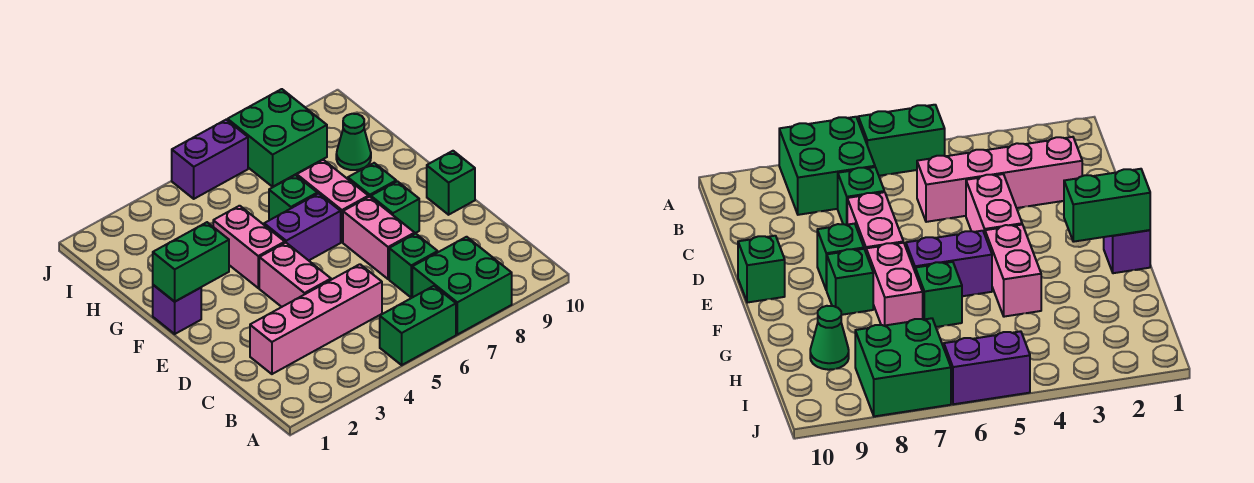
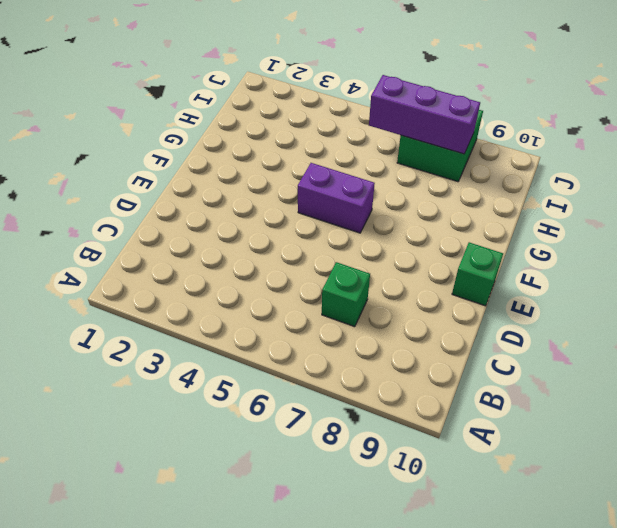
purple 1x3 brick [369,75,480,154] -> none
none -> green 1x2 brick [380,286,456,365]
none -> green 2x2 brick [412,237,512,335]
none -> pink 1x4 brick [250,264,382,374]

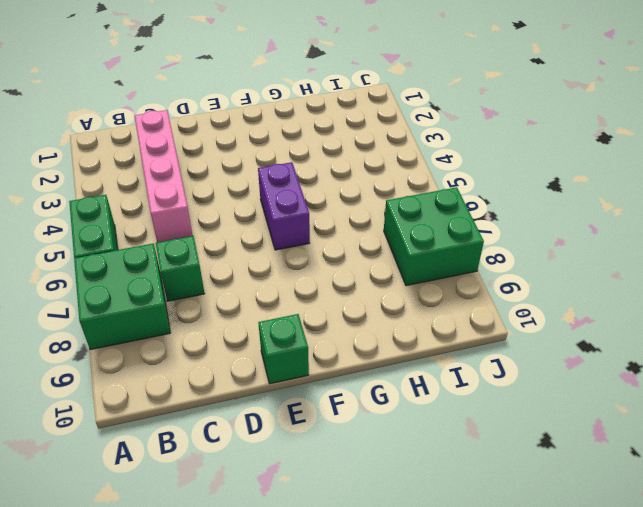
none -> pink 1x2 brick [259,243,331,307]
none -> pink 1x2 brick [343,197,415,279]
none -> green 1x1 brick [371,181,419,233]

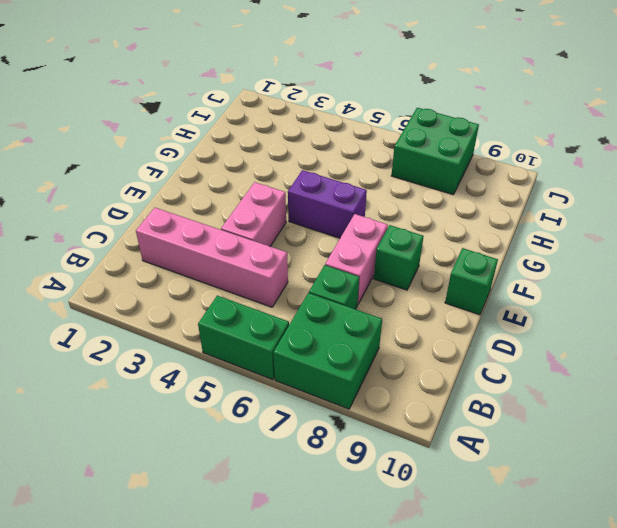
none -> purple 1x1 brick [153,285,201,334]
none -> pink 1x2 brick [213,206,285,288]
none -> pink 1x2 brick [297,160,368,242]

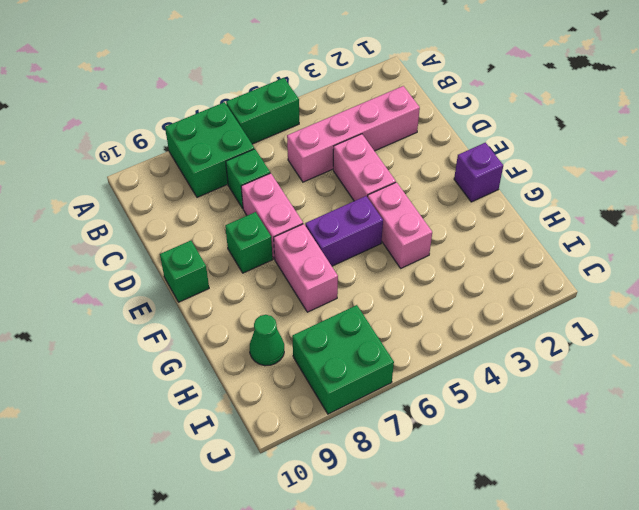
none -> green 1x1 brick [348,163,396,197]
none -> green 1x1 brick [269,175,317,220]
none -> purple 1x2 brick [172,120,248,199]

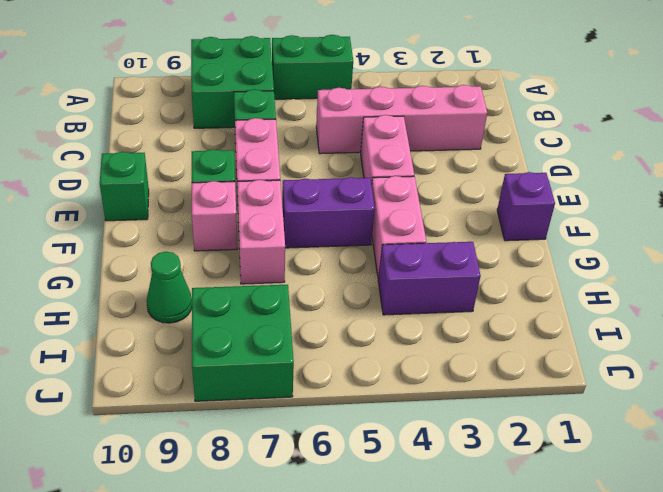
pink 1x1 brick [192,181,237,251] -> green 1x1 brick [348,163,396,197]
purple 1x2 brick [378,242,481,315] -> purple 1x2 brick moved to [172,120,248,199]
none -> green 1x1 brick [269,175,317,220]
none -> green 1x2 brick [153,222,229,302]

